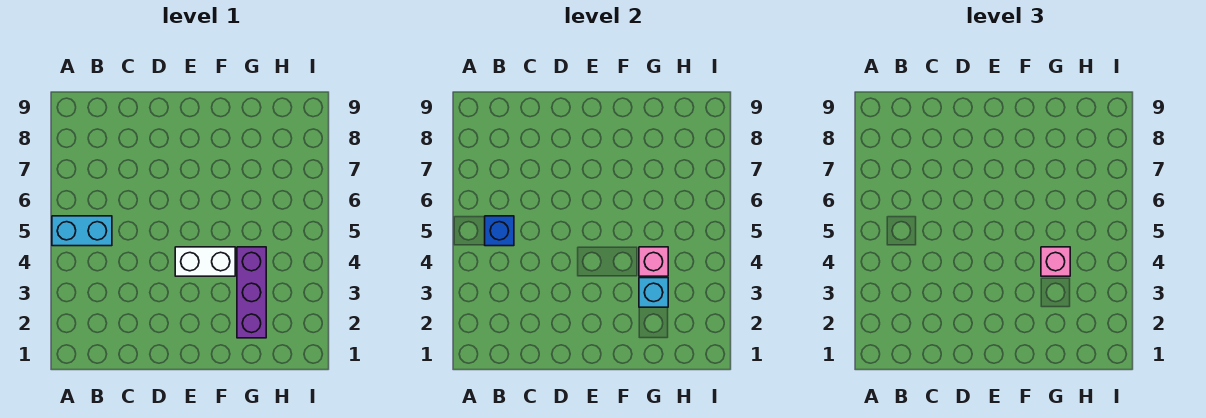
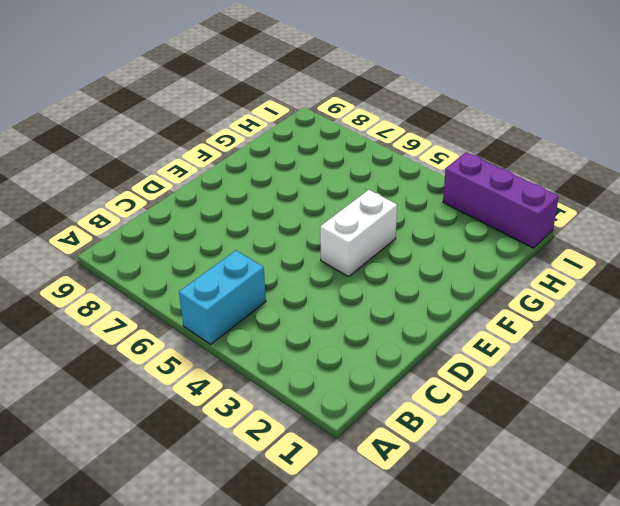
purple 1x3 brick [443,152,559,248] -> purple 1x3 brick moved to [237,247,266,338]
none -> blue 1x1 brick [485,216,514,246]
none -> cyan 1x1 brick [639,278,668,307]

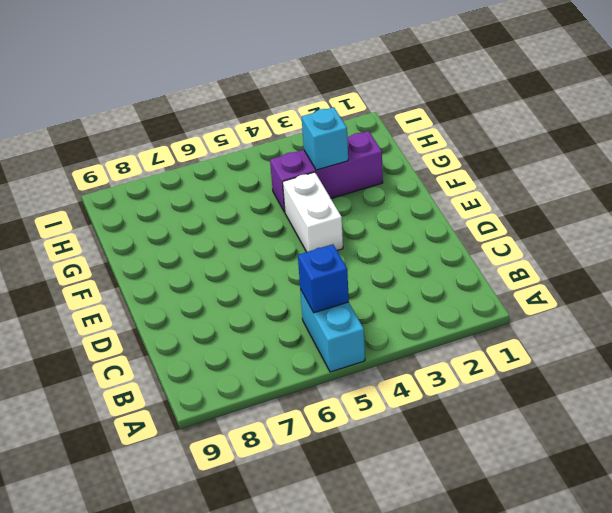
none -> pink 1x1 brick [639,247,668,276]
none -> pink 1x1 brick [1041,247,1070,276]

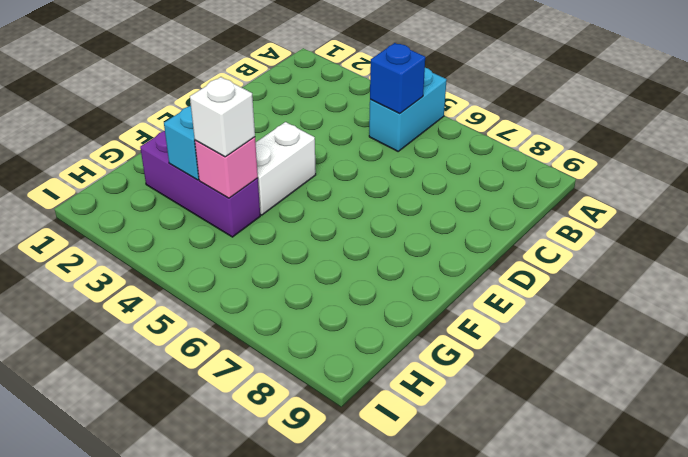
white 1x1 brick [190,77,255,157] -> pink 1x1 brick [1041,247,1070,276]

